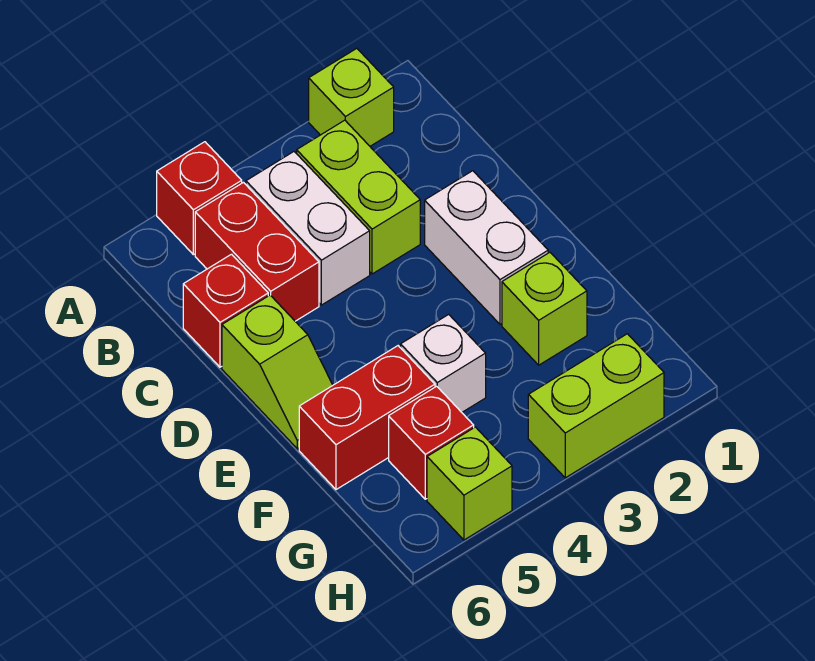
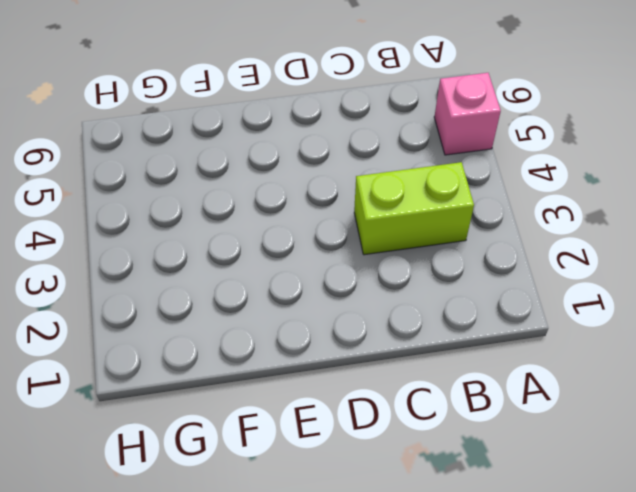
pink 1x1 brick [434,73,501,155] -> red 1x1 brick [157,142,242,255]
none -> lime 1x1 brick [309,48,394,146]
none -> white 1x2 brick [246,152,370,305]
none -> red 1x2 brick [195,183,319,321]

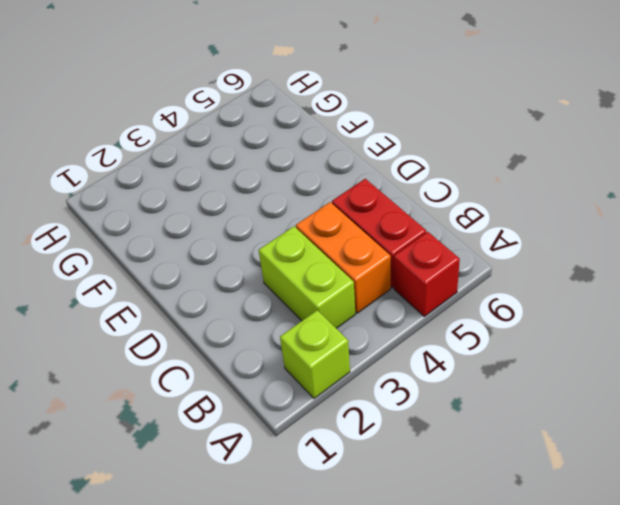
orange 1x2 brick [296,202,391,313] -> white 1x2 brick [246,152,370,305]
none -> red 1x1 brick [183,254,268,367]
none -> white 1x2 brick [425,171,548,324]
none -> lime 1x2 slope [222,295,333,449]

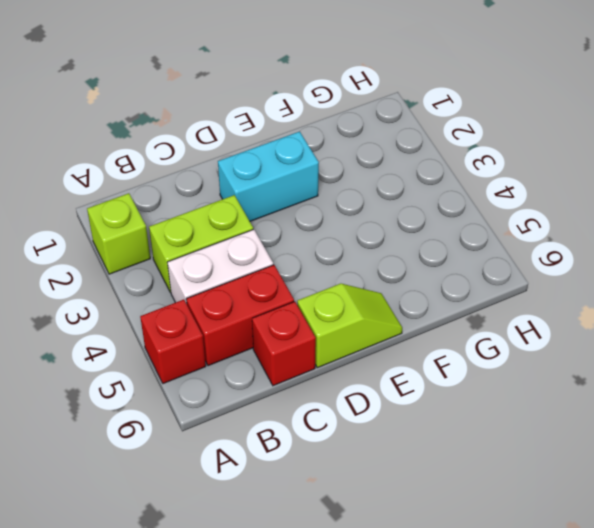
cyan 1x2 brick [218,131,319,221] -> white 1x2 brick [425,171,548,324]
none -> lime 1x1 brick [502,252,587,365]
none -> white 1x1 brick [401,314,486,412]
none -> red 1x2 brick [299,346,435,490]

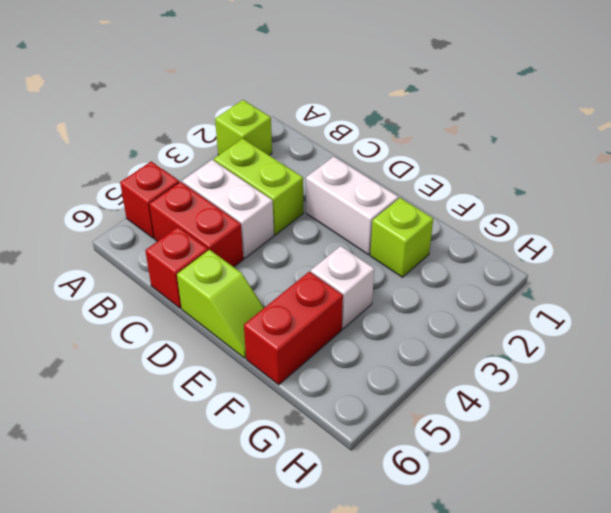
none -> red 1x1 brick [389,386,474,499]
none -> lime 1x2 brick [528,334,664,478]
none -> lime 1x1 brick [427,427,512,540]

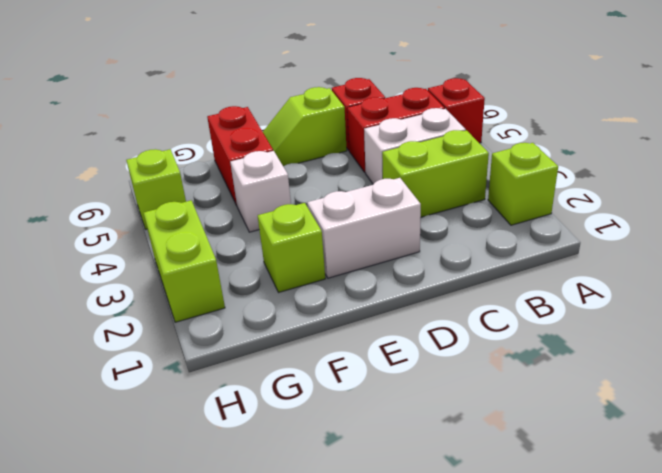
none -> red 1x1 brick [389,386,474,499]

